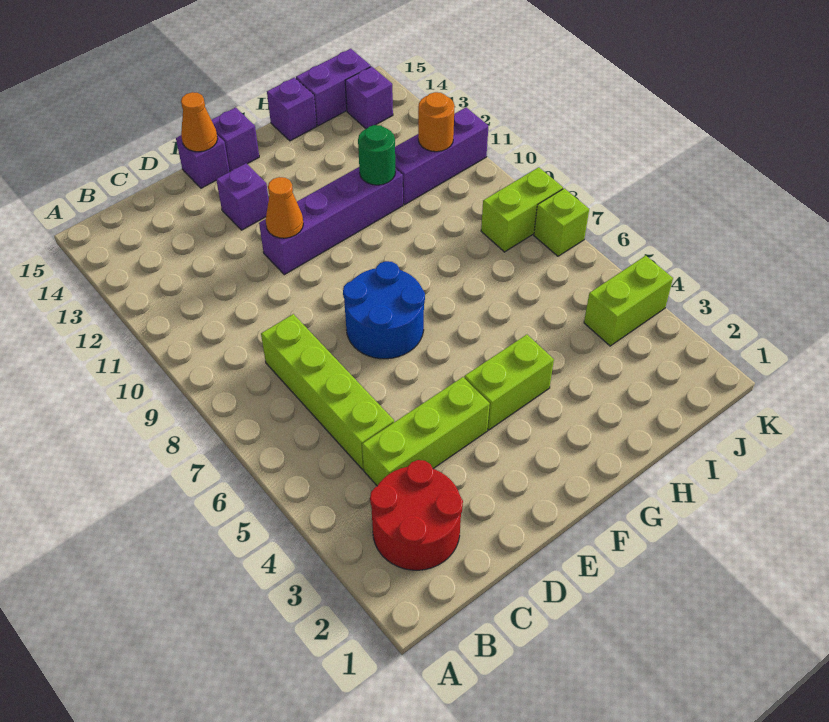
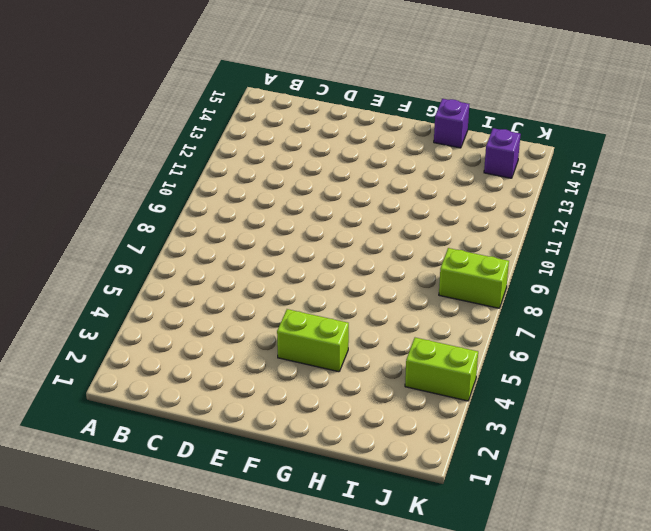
none -> red 2x2 round brick [370,460,463,570]
none -> lime 1x3 brick [362,377,490,486]
none -> lime 1x4 brick [261,314,394,470]

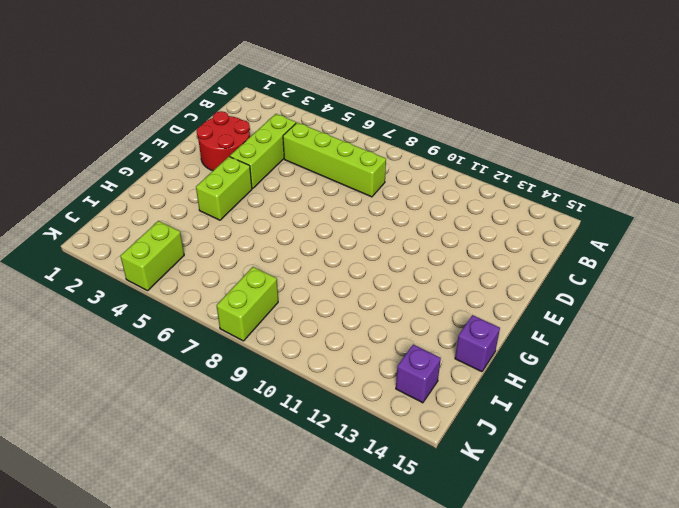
red 2x2 round brick [196,111,250,171] -> red 2x2 round brick moved to [370,460,463,570]
none -> blue 2x2 round brick [343,261,425,359]
none -> purple 1x4 brick [259,167,403,275]
none -> purple 1x1 brick [216,163,269,230]

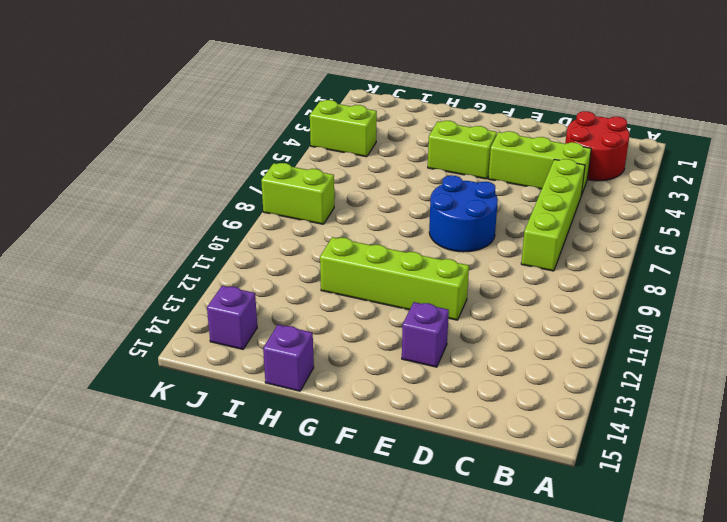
lime 1x4 brick [320,237,469,320] -> purple 1x4 brick [259,167,403,275]
none -> purple 1x1 brick [176,135,229,188]
none -> purple 1x1 brick [212,107,259,171]
none -> purple 1x3 brick [395,107,488,205]

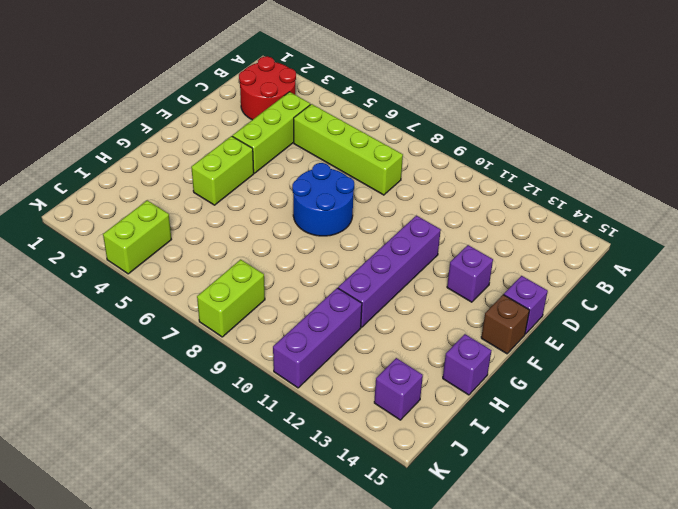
brown 1x1 brick [481,295,530,354] -> purple 1x1 brick [212,107,259,171]
none -> purple 1x2 brick [296,49,371,126]
none -> lime 1x1 brick [534,188,589,256]
none -> orange 1x1 cone [266,177,303,238]

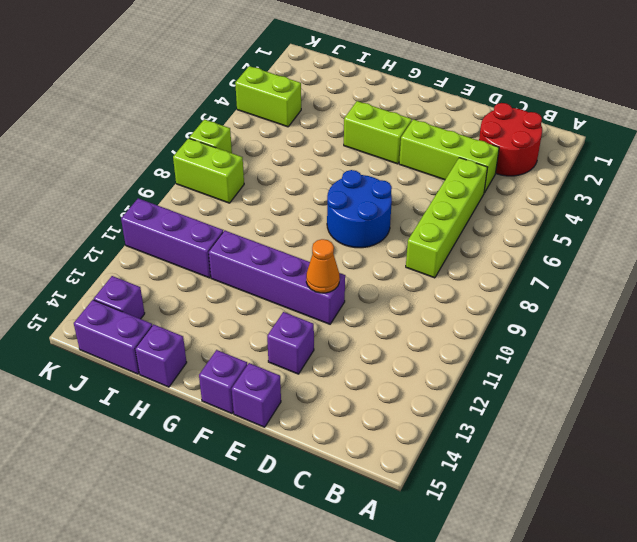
none -> orange 1x1 cone [181,92,218,152]
none -> green 1x1 round brick [358,125,395,185]
none -> orange 1x1 round brick [418,92,455,152]

